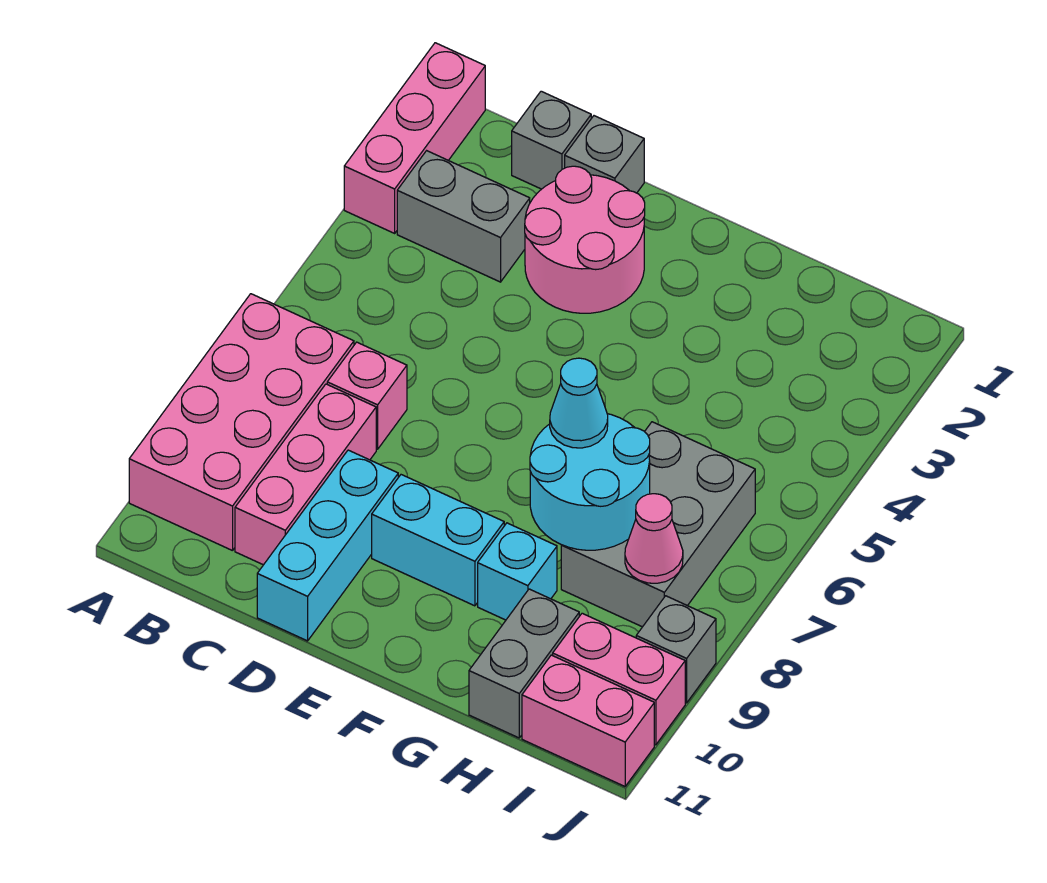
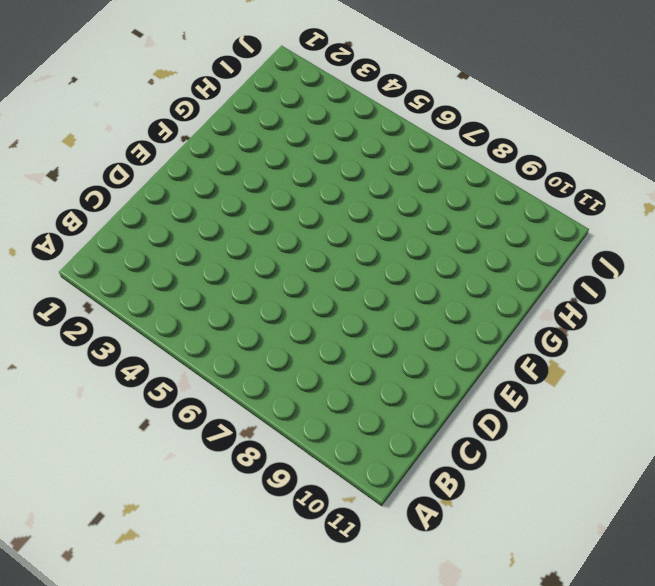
none -> pink 1x3 brick [344,43,485,233]
none -> pink 2x4 brick [129,294,354,551]
none -> grey 1x2 brick [397,151,530,282]

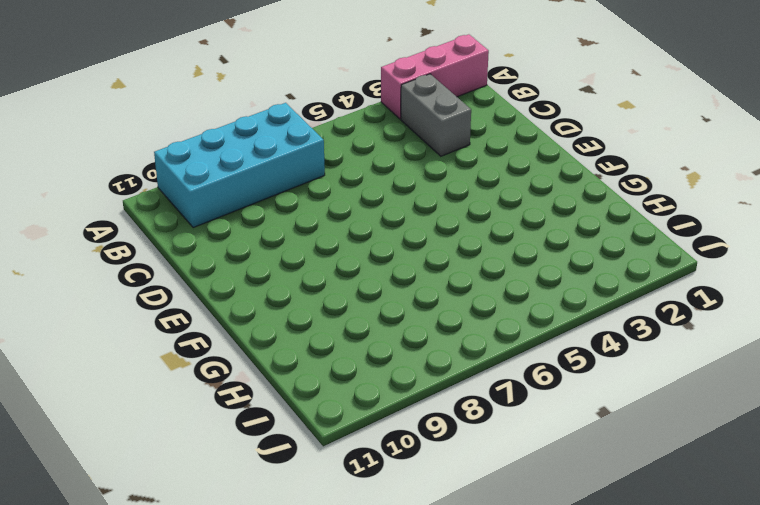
cyan 2x4 brick [154,103,325,228] -> pink 2x4 brick [129,294,354,551]
none -> grey 1x1 brick [512,91,591,189]
none -> pink 1x1 brick [327,342,407,449]
none -> pink 1x3 brick [235,384,376,565]

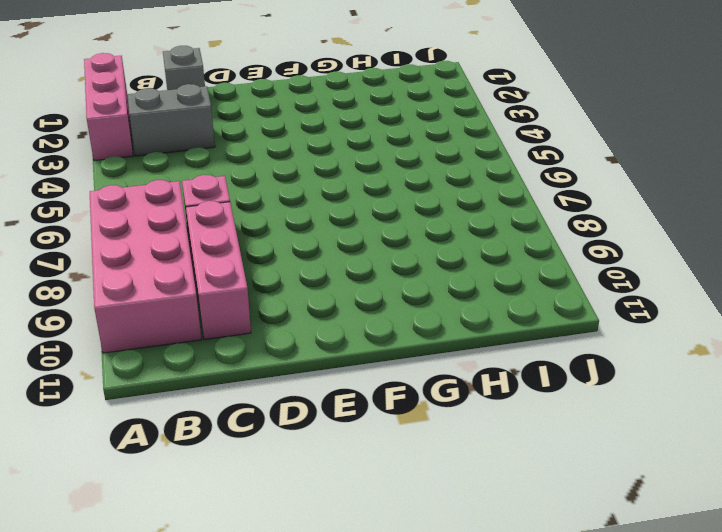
none -> grey 1x1 brick [565,116,644,193]
none -> pink 2x2 round brick [525,166,645,313]
none -> cyan 1x3 brick [257,450,398,641]

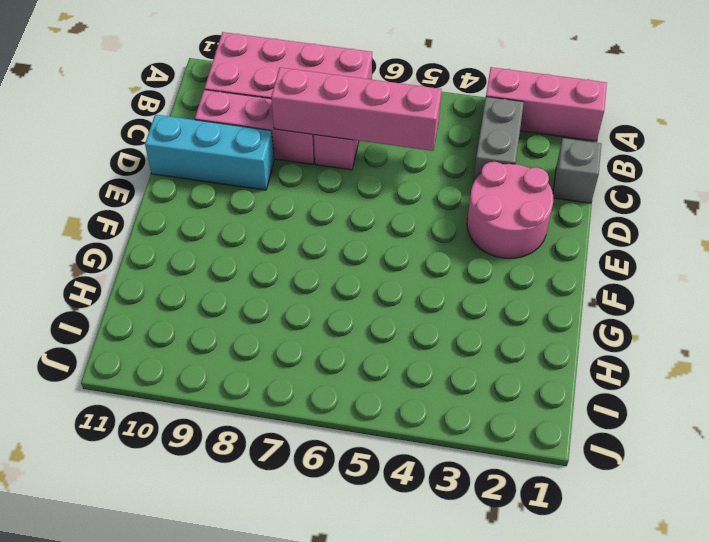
pink 1x4 brick [271,67,442,151] -> none
none -> grey 1x1 brick [565,116,644,193]
none -> cyan 1x2 brick [372,475,504,606]
none -> cyan 1x1 brick [478,523,557,620]

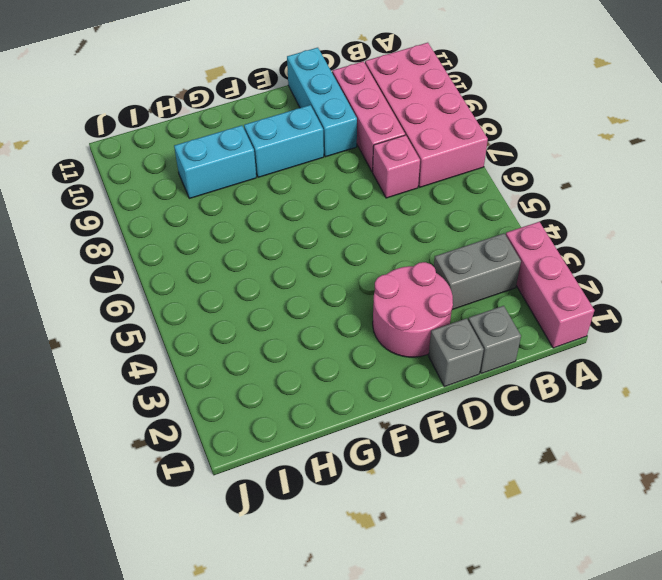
cyan 1x2 brick [174,125,256,199] -> cyan 1x1 brick [478,523,557,620]
none -> grey 2x3 brick [561,422,755,627]
none -> grey 1x2 brick [469,589,579,738]
none -> pink 1x2 brick [553,613,685,745]

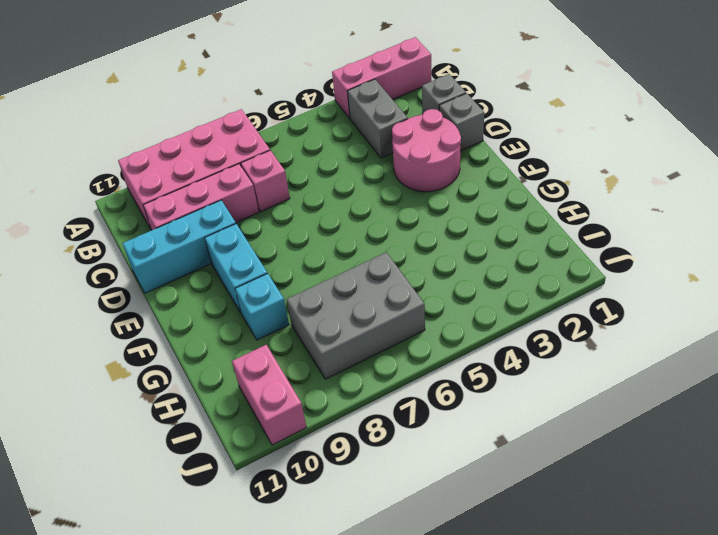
none -> grey 1x2 brick [469,589,579,738]
none -> pink 1x2 brick [522,655,654,786]
none -> grey 1x1 brick [636,596,716,703]

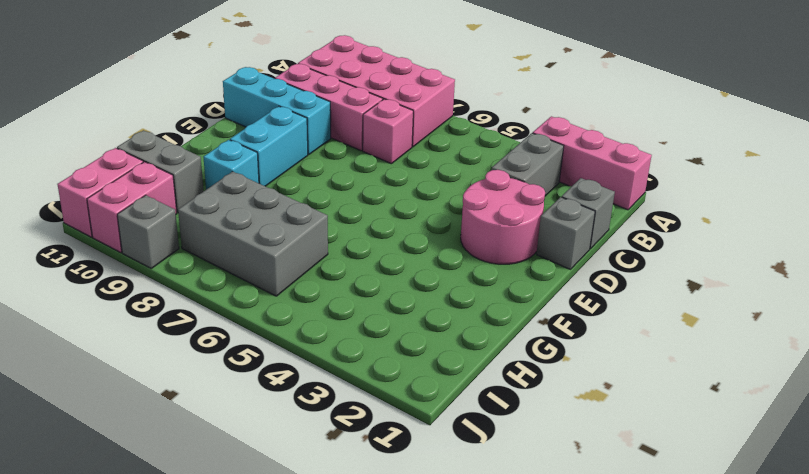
none -> cyan 2x2 round brick [530,414,650,550]
none -> pink 1x1 cone [625,494,683,583]
none -> cyan 1x1 cone [550,358,608,448]

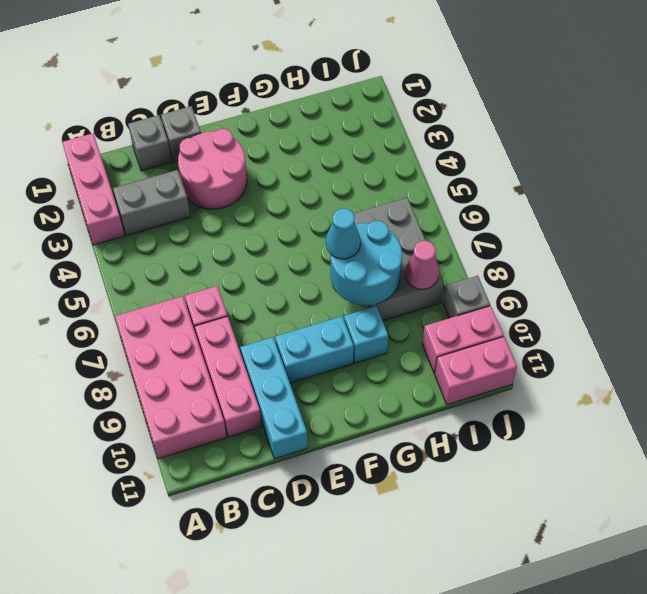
none -> grey 1x2 brick [469,589,579,738]

